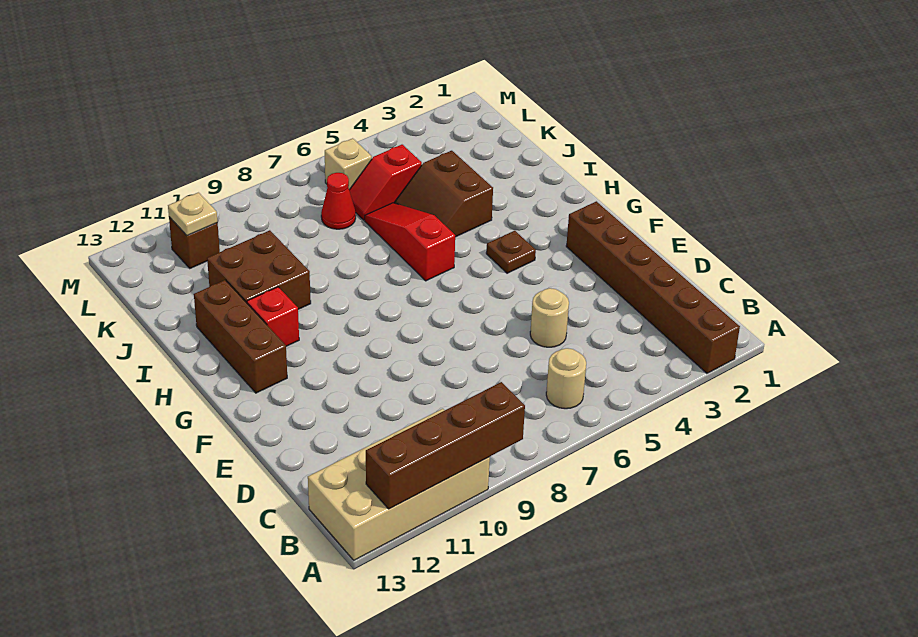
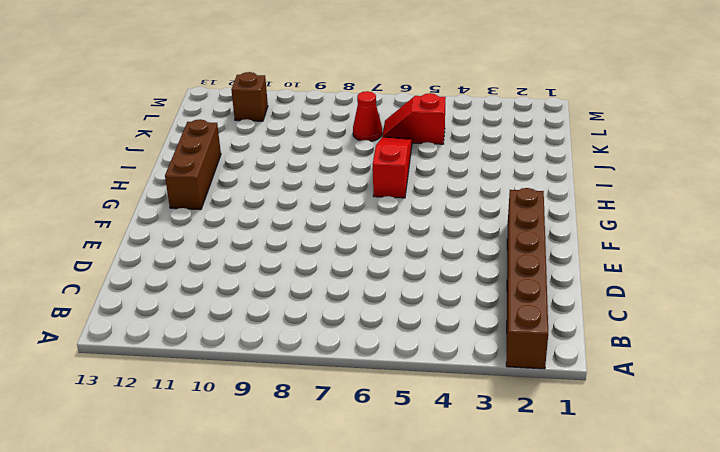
none -> tan 2x4 brick [308,409,490,560]
none -> tan 1x1 round brick [546,348,586,409]
none -> tan 1x1 round brick [530,288,569,347]

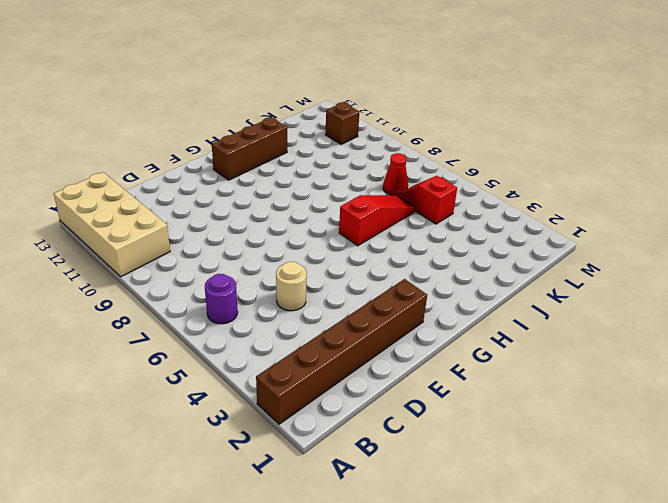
purple 1x1 round brick [205,274,238,324] -> tan 1x1 round brick [546,348,586,409]
none -> brown 1x1 plate [486,231,536,273]
none -> red 1x1 brick [247,287,299,346]
none -> brown 2x2 slope [394,151,493,237]

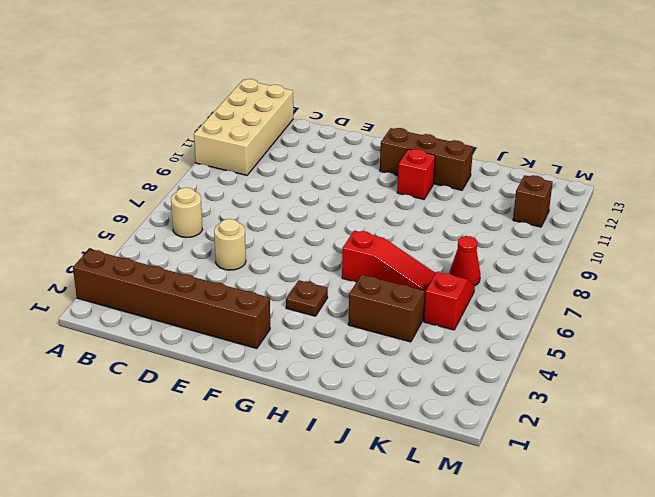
none -> brown 2x2 brick [207,230,311,309]
none -> tan 1x1 brick [325,138,372,189]
none -> brown 1x4 brick [366,382,525,509]

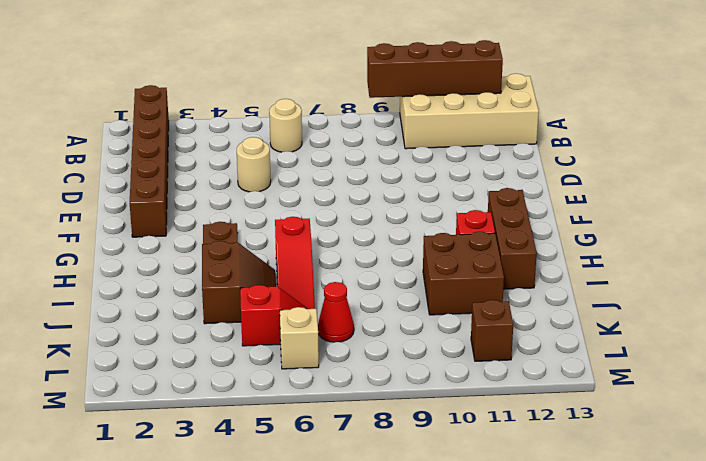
none -> tan 1x1 plate [168,193,217,236]

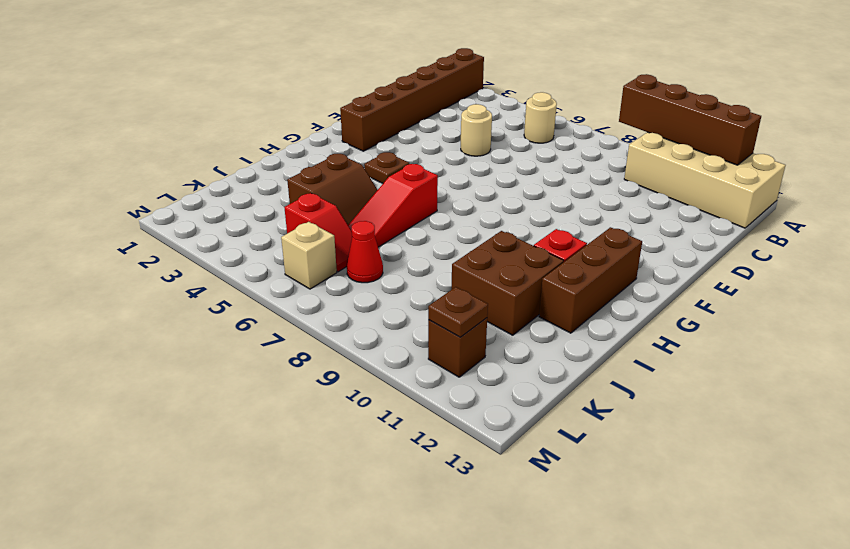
brown 1x1 plate [428,287,488,337] -> tan 1x1 plate [168,193,217,236]

